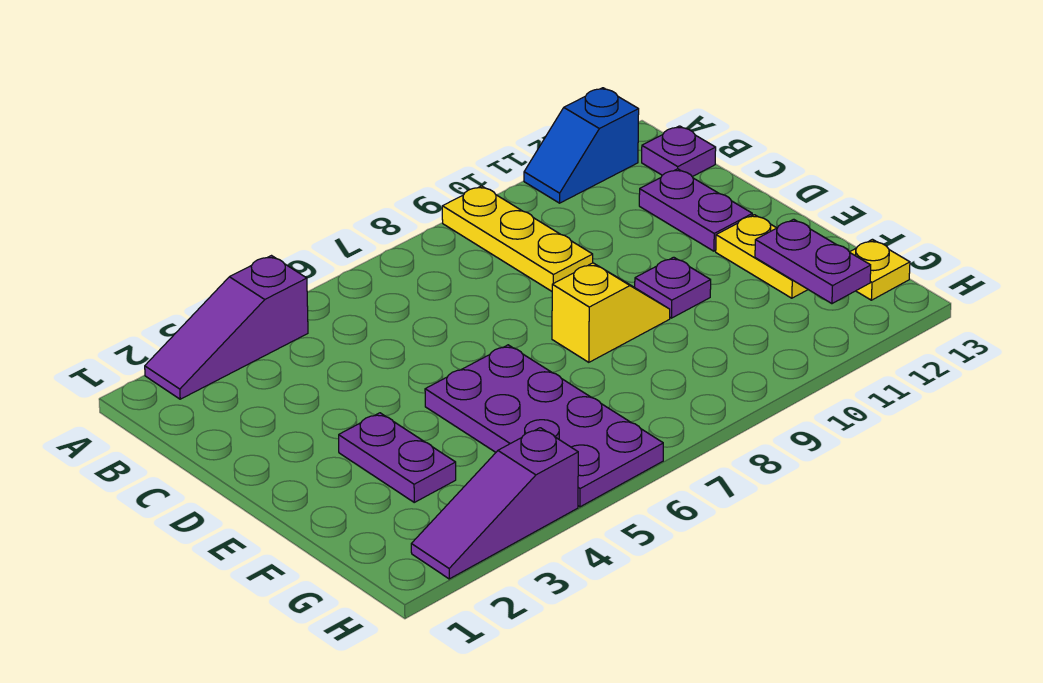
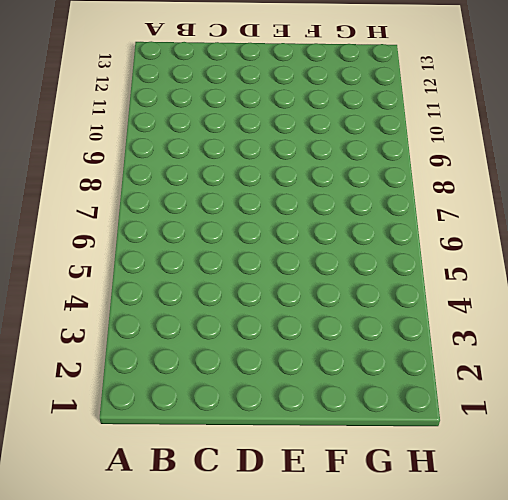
none -> purple 1x3 slope [145,256,308,399]
none -> yellow 1x3 plate [442,186,593,291]
none -> blue 1x2 slope [524,88,639,203]

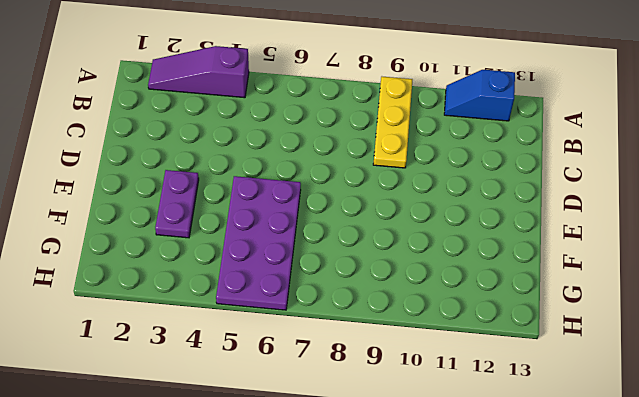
none -> purple 1x1 plate [642,126,716,177]
none -> purple 1x2 plate [639,169,752,251]
none -> yellow 1x2 slope [552,263,670,362]

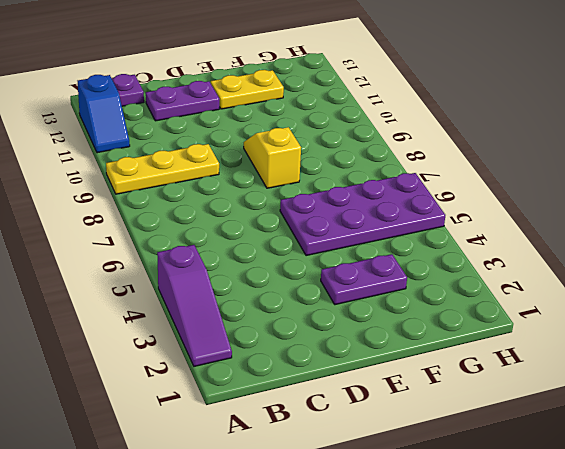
none -> purple 1x1 plate [635,257,711,318]
none -> yellow 1x1 plate [850,240,910,300]
none -> purple 1x3 slope [411,428,578,579]

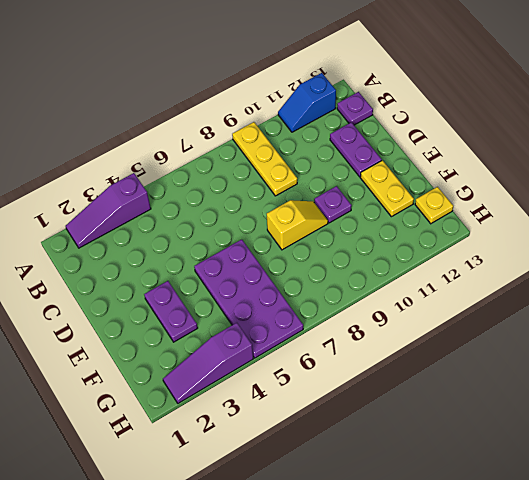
none -> purple 1x2 plate [755,219,871,304]

